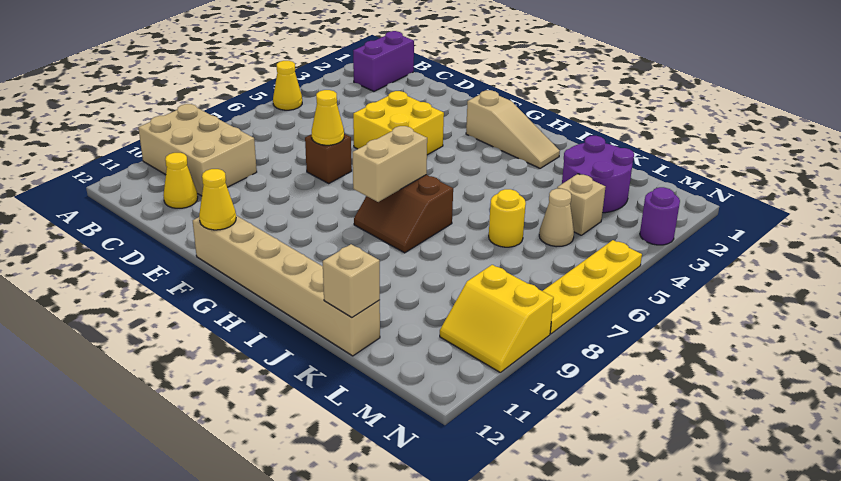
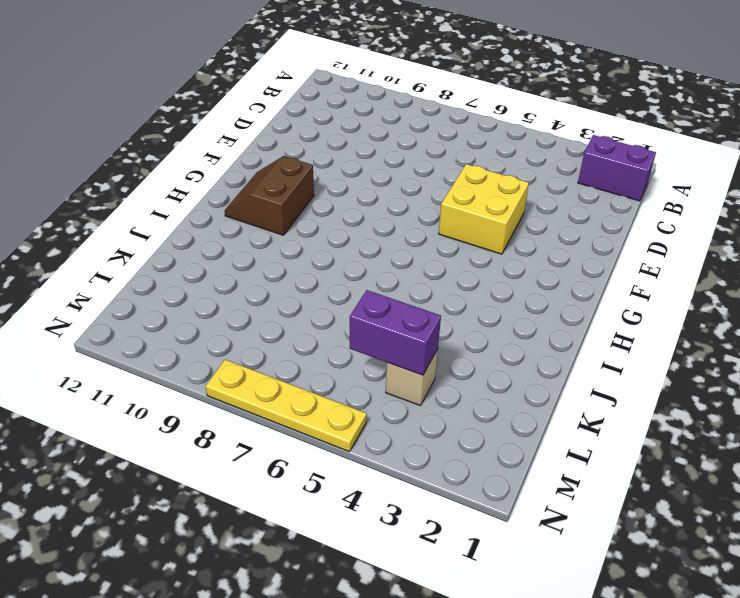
brown 2x2 slope [225,156,314,235] -> brown 2x2 slope moved to [354,175,453,253]
purple 1x2 brick [350,290,441,375] -> none
none -> yellow 1x1 cone [273,61,302,110]
none -> tan 2x3 brick [138,104,257,196]
none -> yellow 1x1 cone [163,153,198,208]

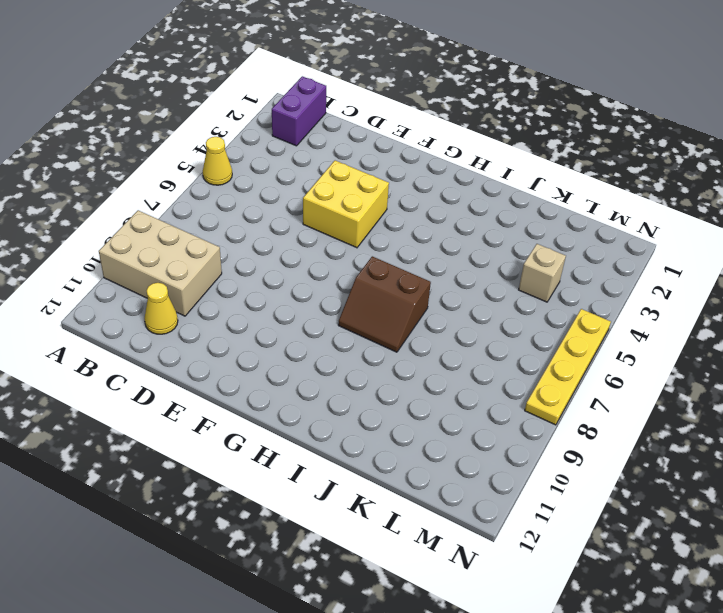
none -> brown 1x1 brick [305,134,352,183]
none -> tan 1x6 brick [193,215,380,356]
none -> tan 1x3 slope [466,90,560,168]

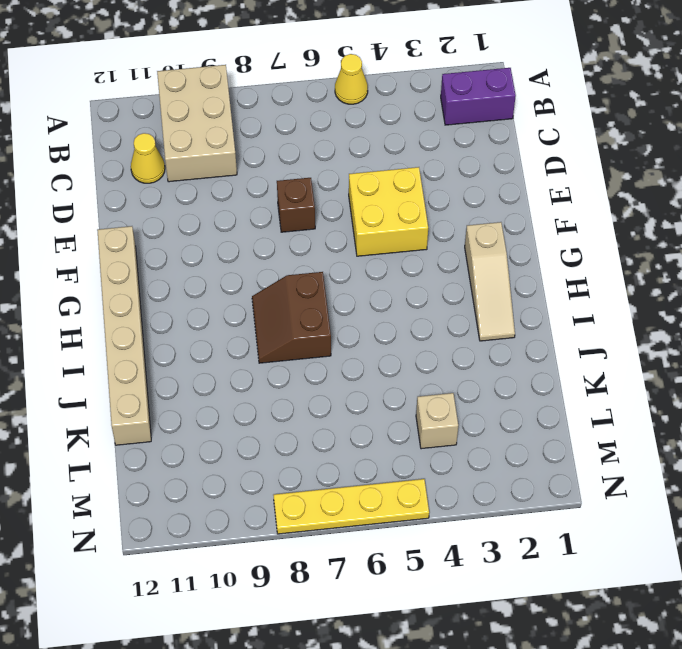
none -> purple 2x2 round brick [562,136,634,213]
none -> yellow 1x1 round brick [489,189,526,247]
none -> tan 1x1 cone [539,189,574,247]

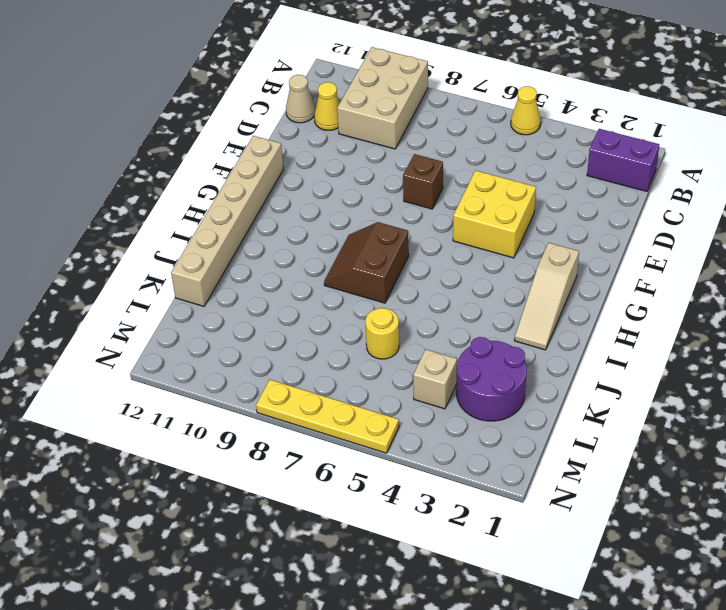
tan 1x1 cone [286,75,315,123] -> tan 1x1 cone moved to [539,189,574,247]
none -> yellow 2x2 slope [440,265,554,372]
none -> purple 1x1 round brick [640,187,680,245]
none -> yellow 1x1 cone [312,90,344,145]

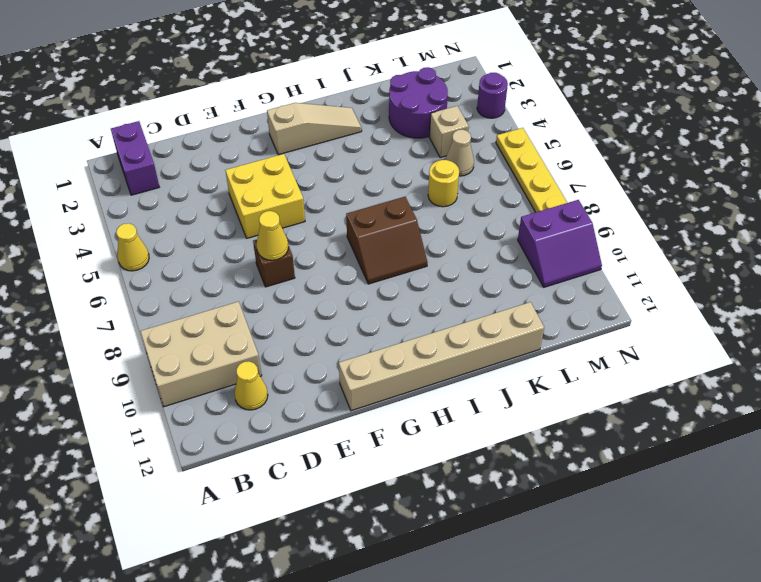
purple 2x2 slope [518,200,602,287] -> yellow 2x2 slope [440,265,554,372]
none -> yellow 1x1 cone [199,169,236,230]
none -> tan 1x2 brick [353,126,427,202]
none -> tan 1x1 brick [323,244,380,317]

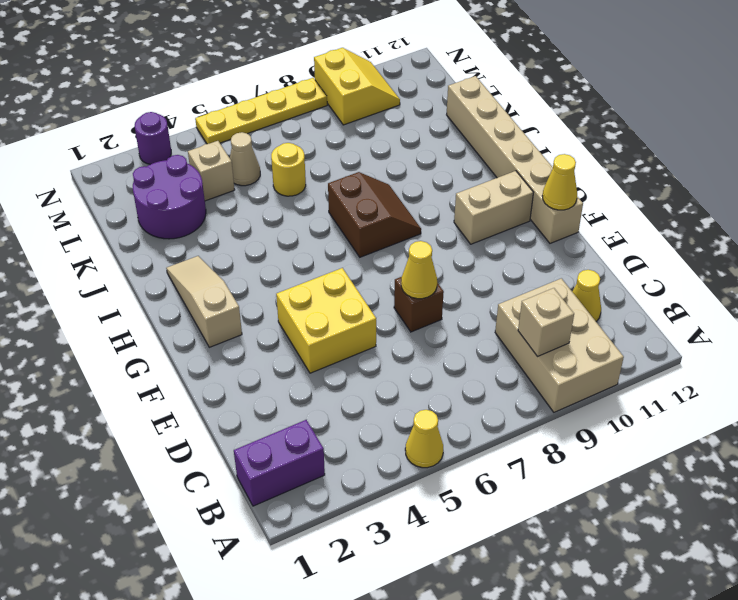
tan 1x1 brick [518,288,574,357] -> tan 1x1 brick moved to [323,244,380,317]
tan 1x2 brick [454,171,533,244] -> tan 1x2 brick moved to [353,126,427,202]

